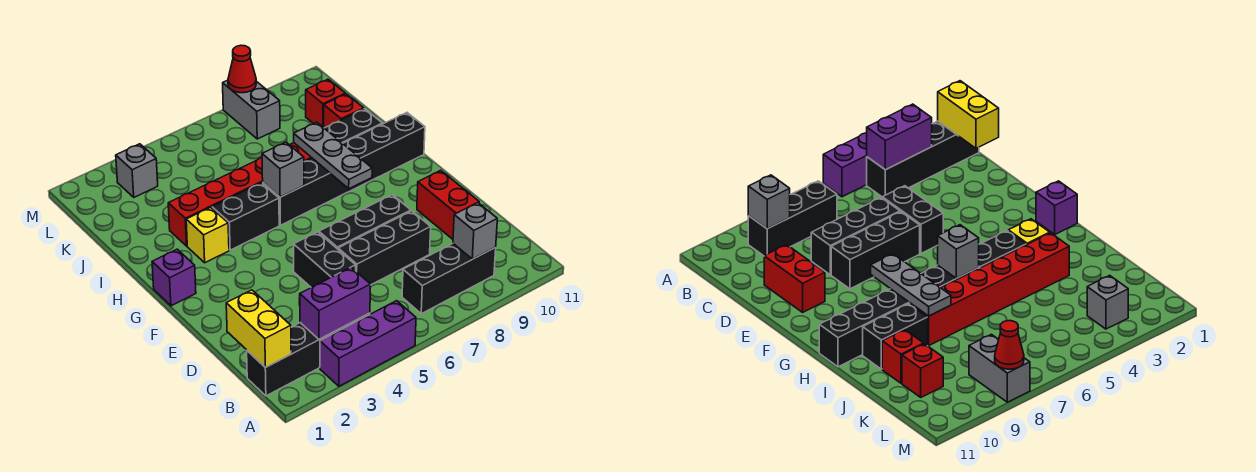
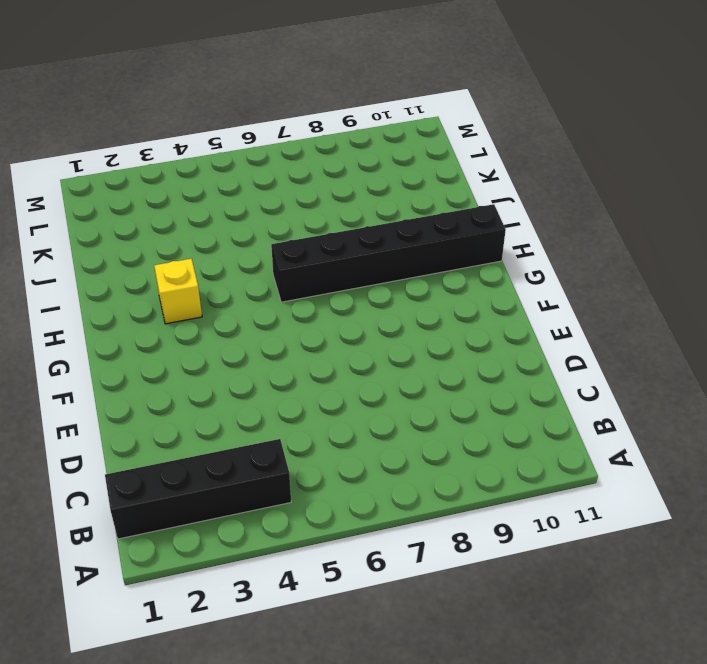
none -> purple 1x3 brick [320,301,416,386]
none -> black 1x3 brick [402,244,496,314]
none -> black 1x2 brick [294,232,356,288]

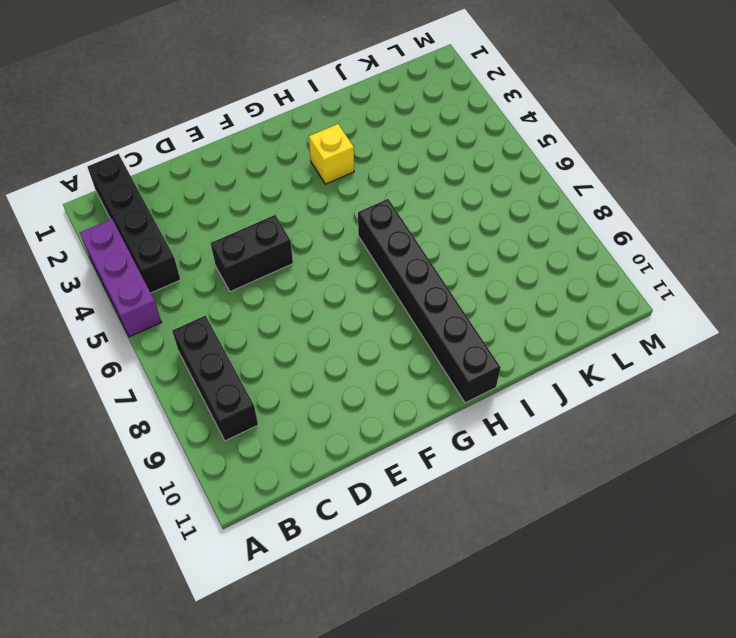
none -> black 1x3 brick [338,211,431,285]
none -> red 1x2 brick [417,170,479,239]
none -> black 1x3 brick [319,195,411,249]

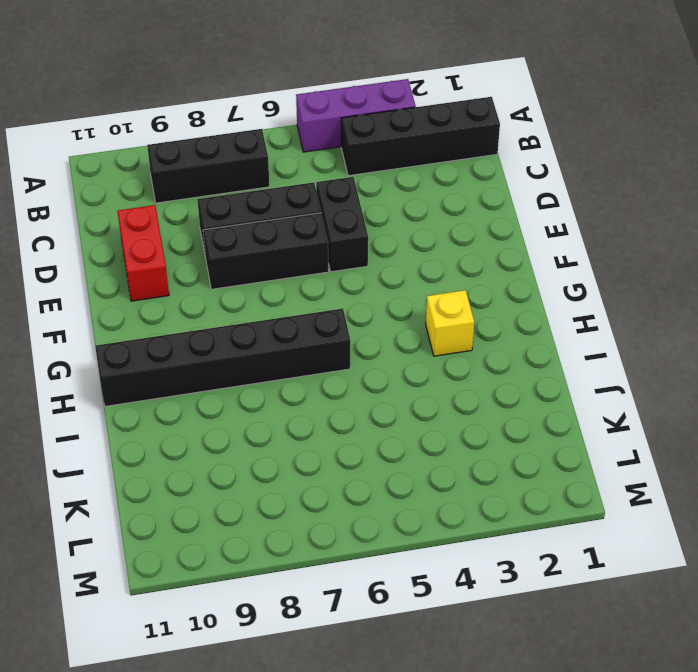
none -> purple 1x1 brick [152,249,196,306]
none -> black 1x2 brick [212,183,279,250]
none -> red 1x6 brick [168,143,312,246]

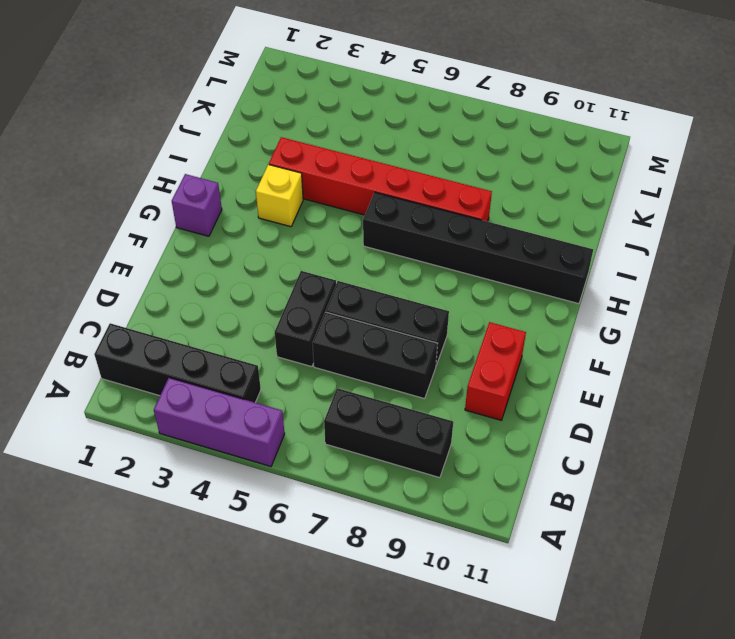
none -> black 1x2 brick [212,183,279,250]
none -> black 1x2 brick [324,109,382,143]
none -> red 1x1 brick [324,94,364,128]

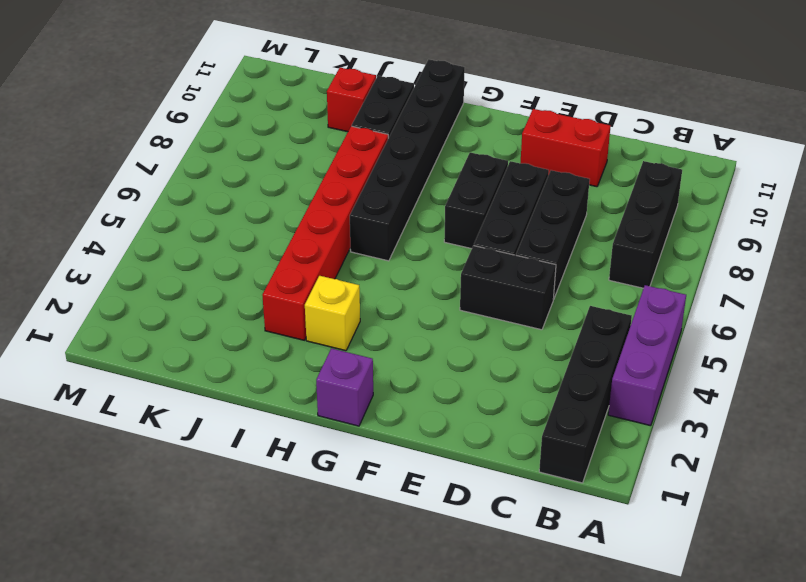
black 1x2 brick [444,152,508,249] -> black 1x2 brick moved to [212,183,279,250]
none -> red 1x1 brick [306,79,345,128]
none -> grey 1x1 brick [116,144,158,197]
none -> grey 1x2 brick [223,80,280,139]

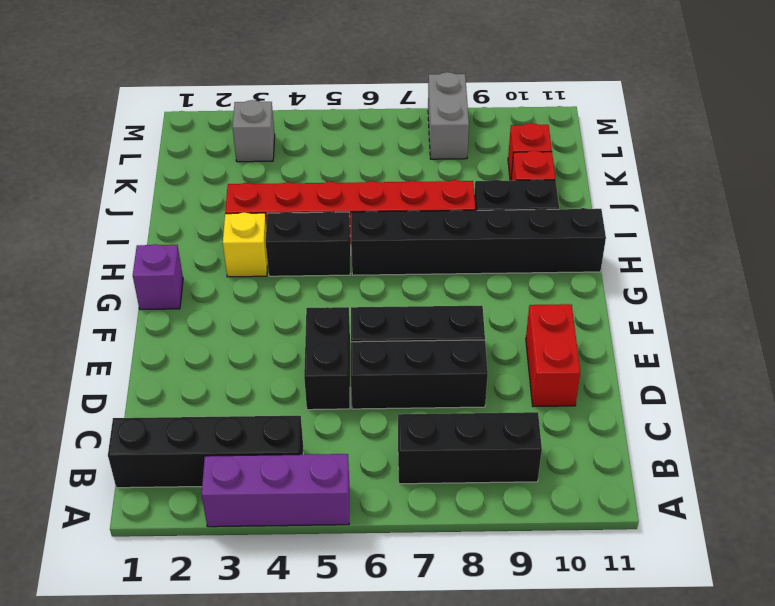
none -> yellow 1x2 brick [226,290,291,368]
none -> purple 1x2 brick [300,267,370,339]
none -> grey 1x1 brick [453,203,497,259]

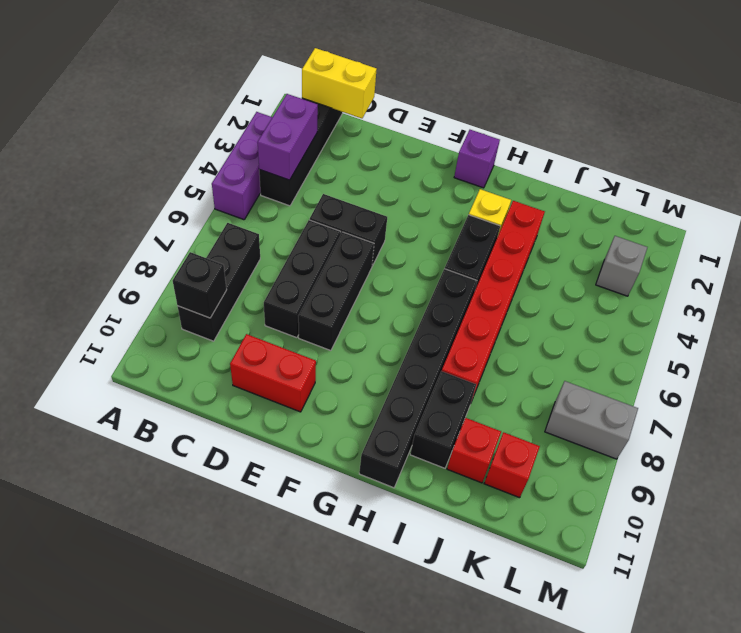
black 1x1 brick [173,252,227,318] -> grey 1x1 brick [453,203,497,259]
none -> grey 1x3 plate [294,122,372,189]
none -> grey 1x1 brick [262,142,304,197]
none -> red 1x1 cone [228,45,256,93]

